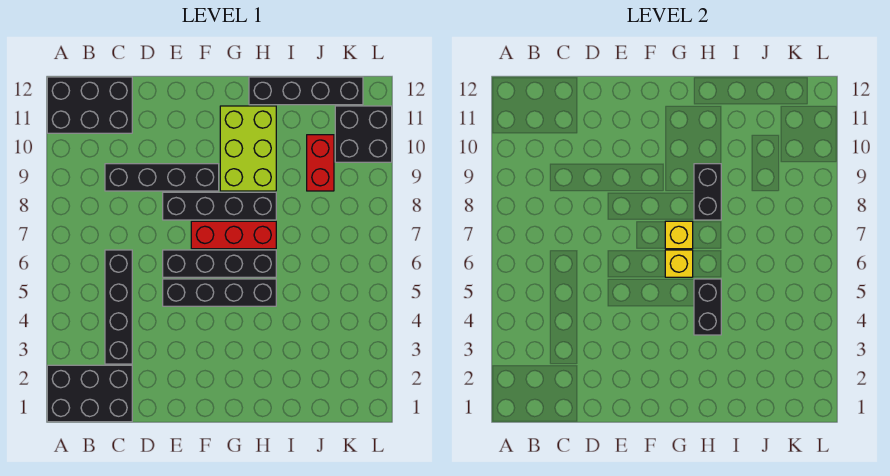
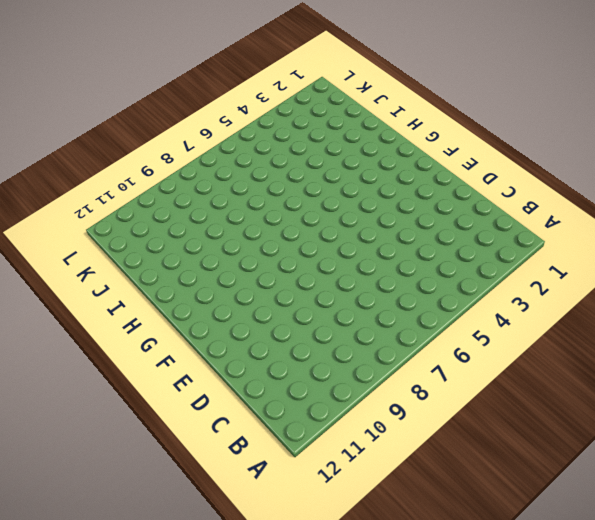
none -> black 2x3 brick [47,365,132,422]
none -> black 2x3 brick [47,77,132,133]
none -> black 1x4 brick [105,250,132,364]

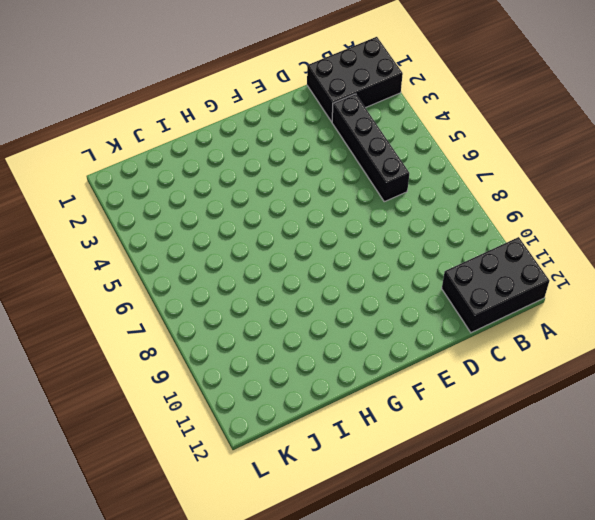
none -> black 1x4 brick [105,164,219,191]
none -> black 1x4 brick [163,279,276,306]
none -> black 1x4 brick [163,250,276,277]

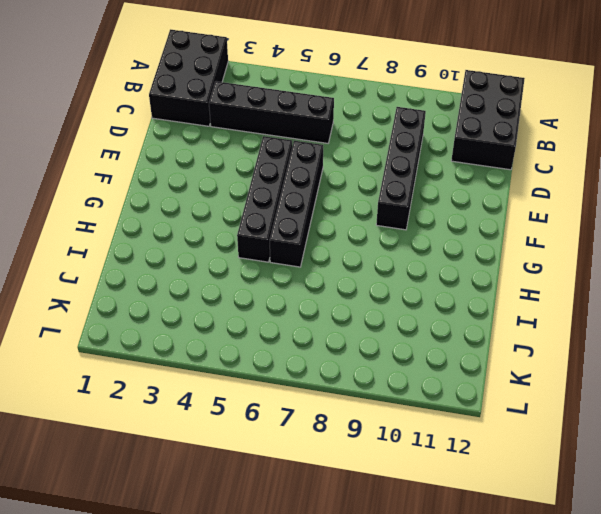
none -> black 1x4 brick [163,192,276,220]
none -> red 1x3 brick [191,221,276,249]
none -> lime 2x3 brick [220,106,276,191]

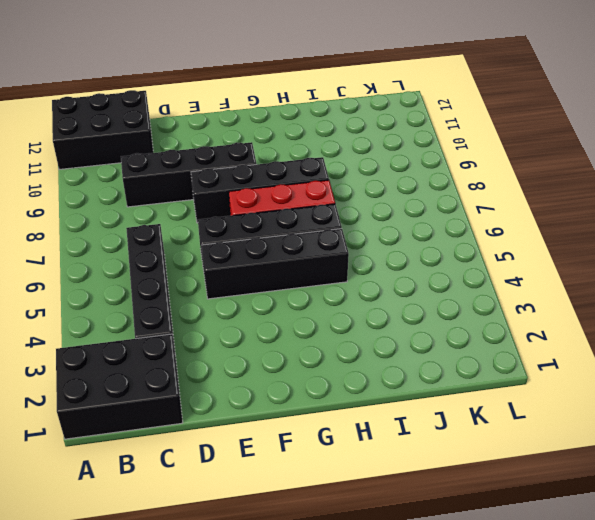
none -> lime 2x3 brick [220,106,276,191]
none -> black 1x4 brick [249,77,363,105]
none -> red 1x2 brick [307,135,334,191]

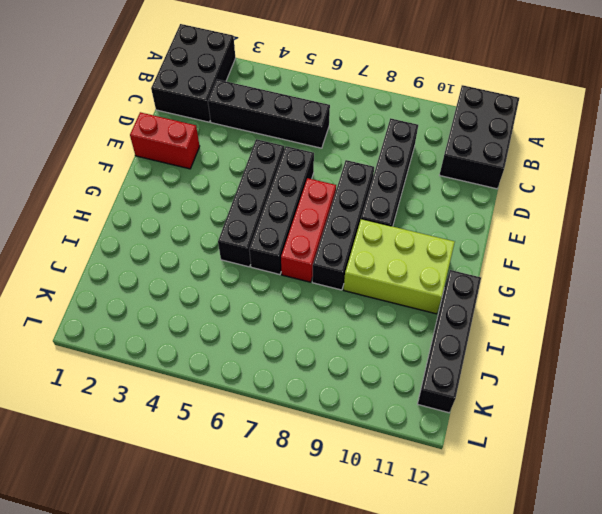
red 1x2 brick [130,112,200,169] -> red 1x2 brick moved to [307,135,334,191]
none -> black 2x2 brick [335,106,392,162]
none -> yellow 1x1 brick [665,250,693,277]
none -> yellow 1x1 brick [665,221,693,249]

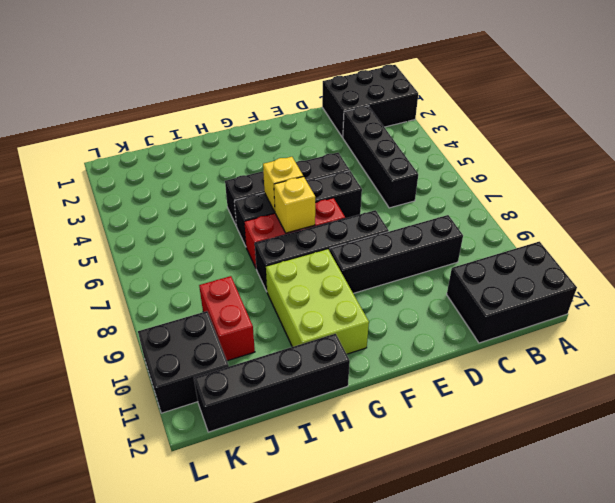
none -> black 1x2 brick [694,279,721,335]
none -> black 1x2 brick [694,164,721,220]

